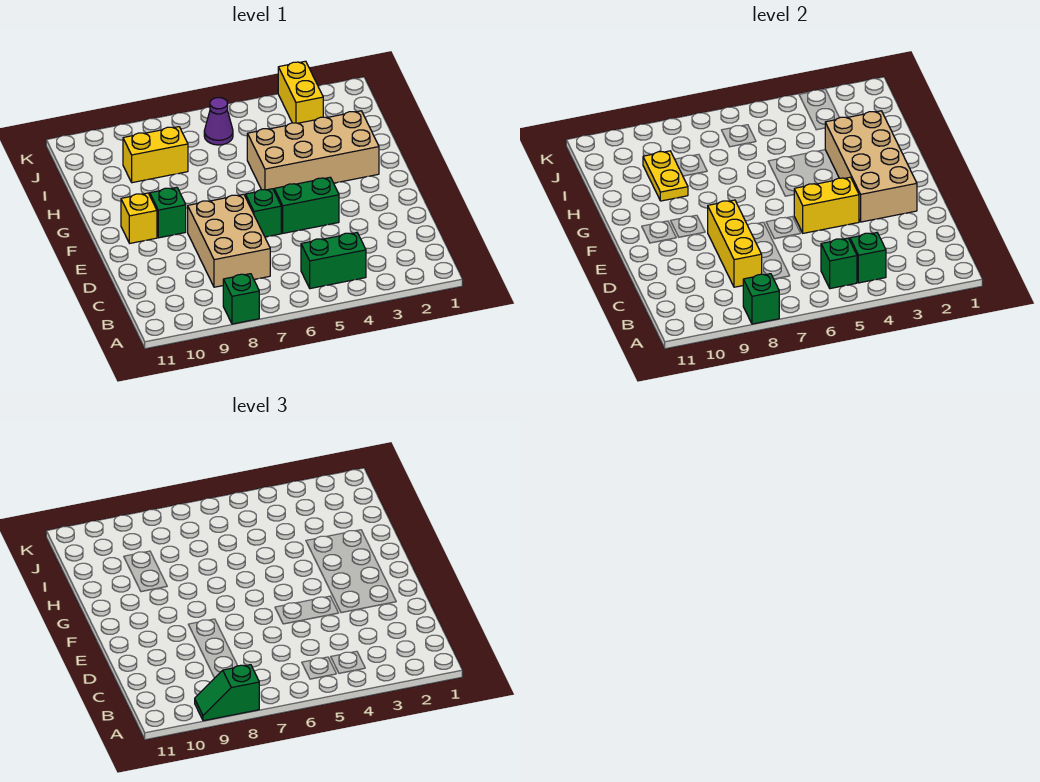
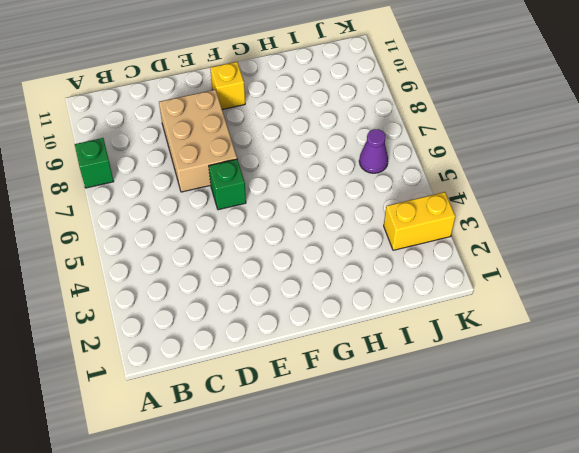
tan 2x3 brick [159,90,237,192] -> tan 2x3 brick turned to [188,194,270,287]
none -> green 1x2 brick [301,233,366,289]
none -> green 1x2 brick [274,177,339,233]
none -> green 1x1 brick [150,187,186,238]

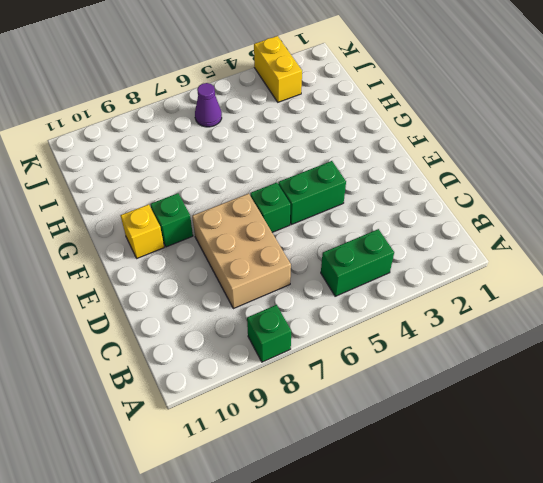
none -> tan 2x4 brick [247,111,379,190]
none -> yellow 1x2 brick [123,127,188,183]
none -> green 1x1 brick [743,274,779,324]

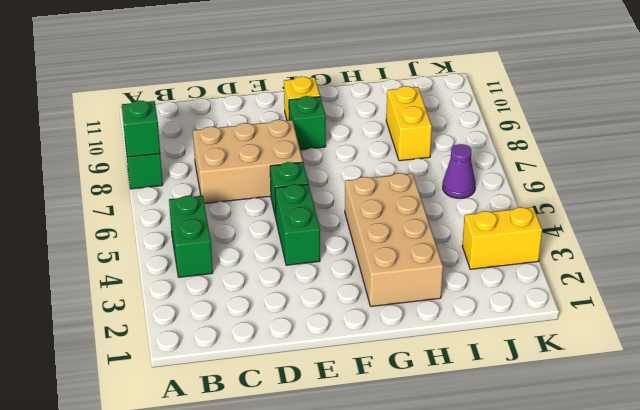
none -> green 1x1 brick [850,233,886,283]
none -> green 1x1 brick [821,238,857,289]
none -> yellow 1x3 brick [708,200,762,287]

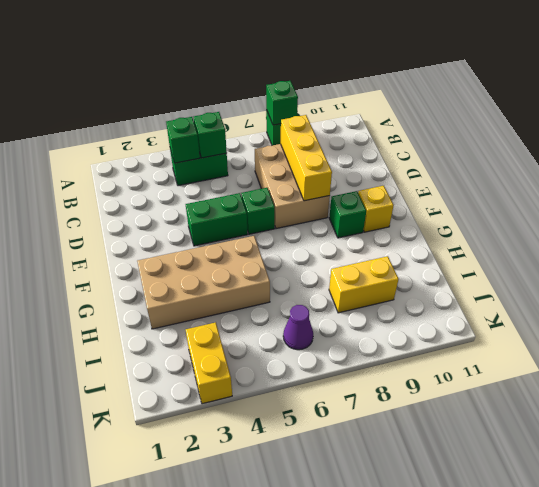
none -> tan 2x4 brick [825,111,917,222]
none -> yellow 1x2 brick [794,177,859,233]
none -> yellow 1x2 plate [643,151,688,201]

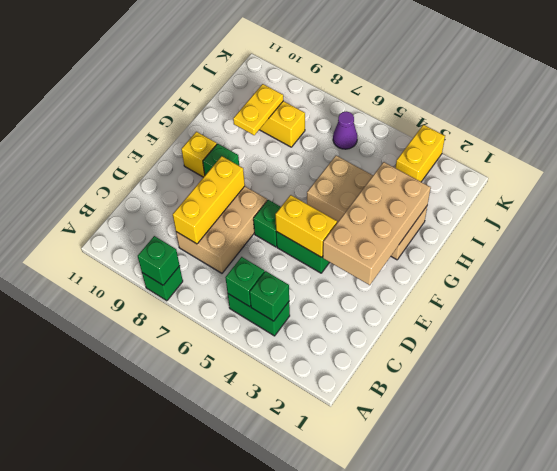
none -> green 1x2 slope [195,665,259,721]

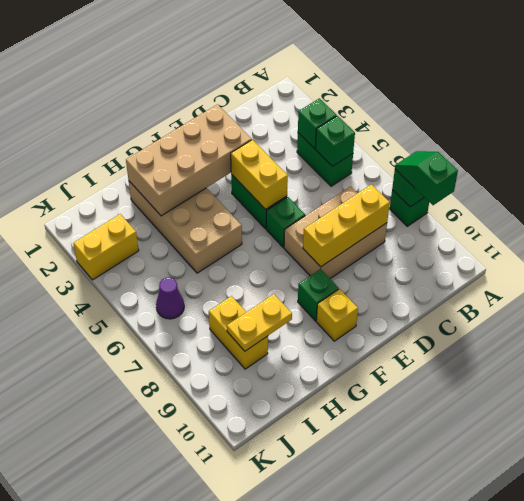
green 1x2 slope [395,151,458,205] -> green 1x2 slope turned to [195,665,259,721]

